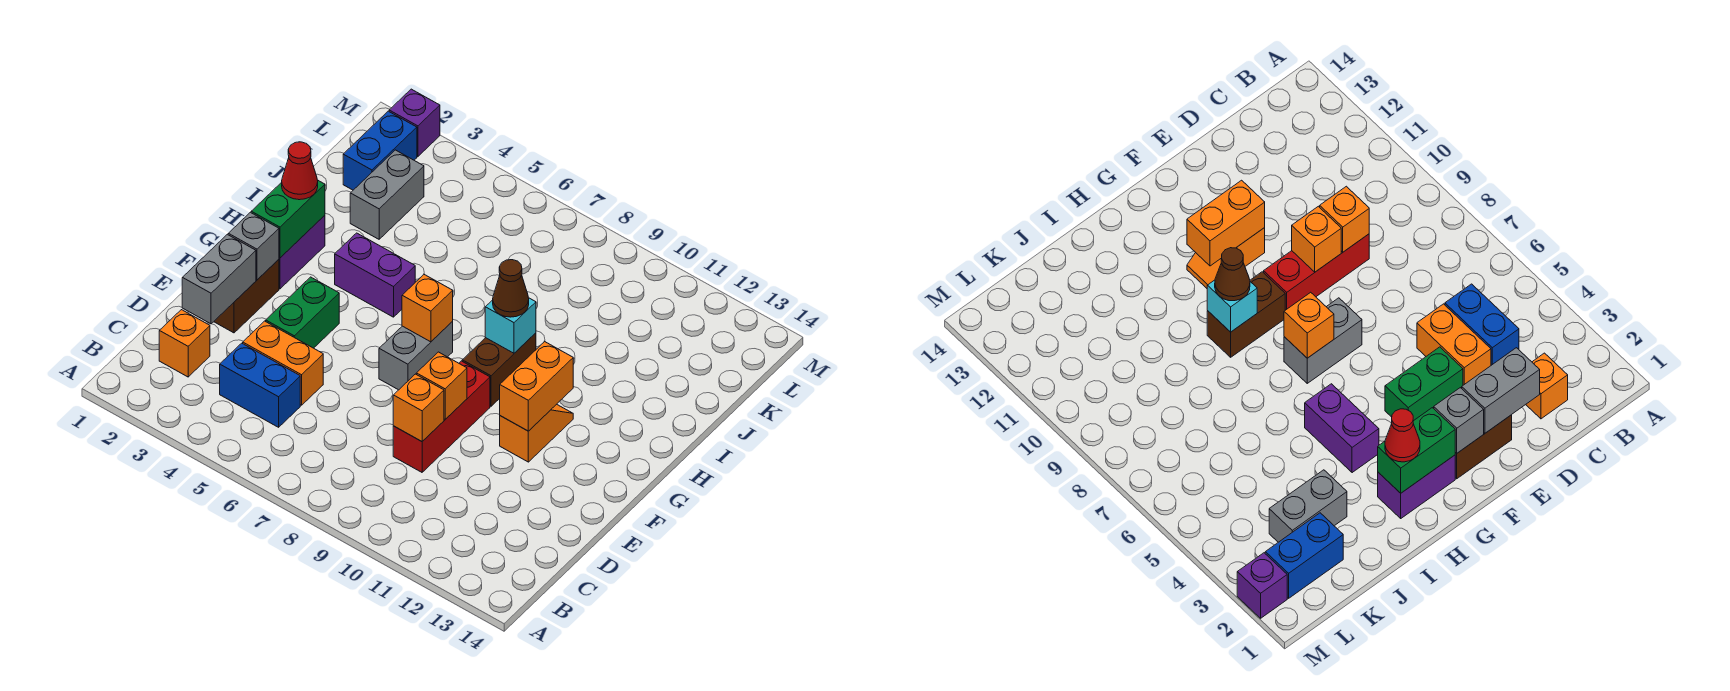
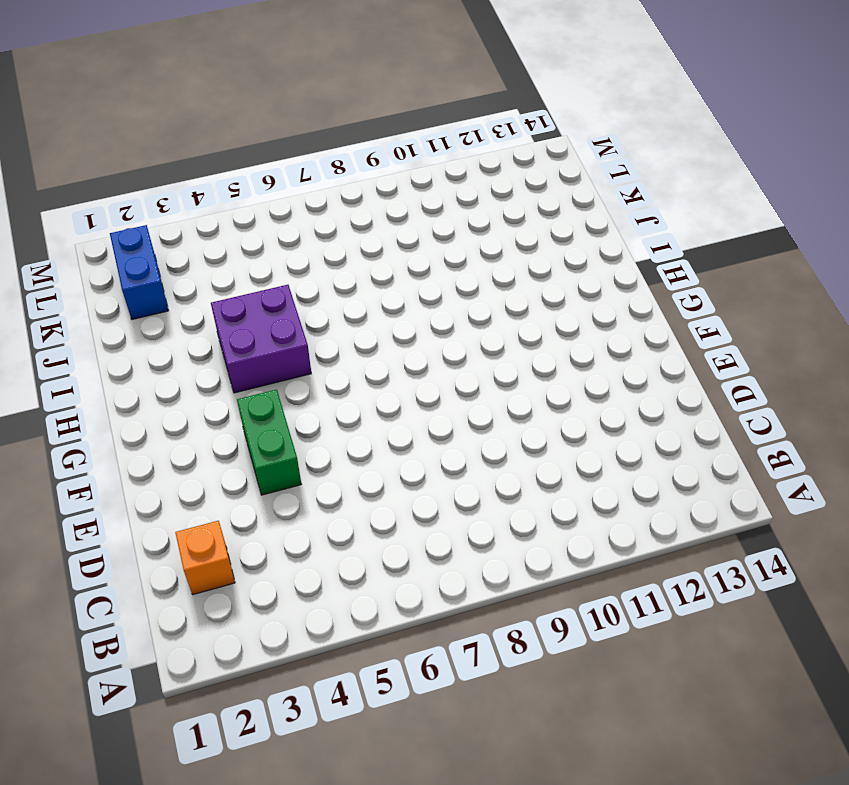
purple 2x2 brick [211,285,311,393] -> purple 1x2 brick [335,233,415,317]
none -> blue 1x2 brick [220,343,300,427]
none -> orange 1x2 brick [243,321,323,405]
none -> red 1x3 brick [393,361,490,472]

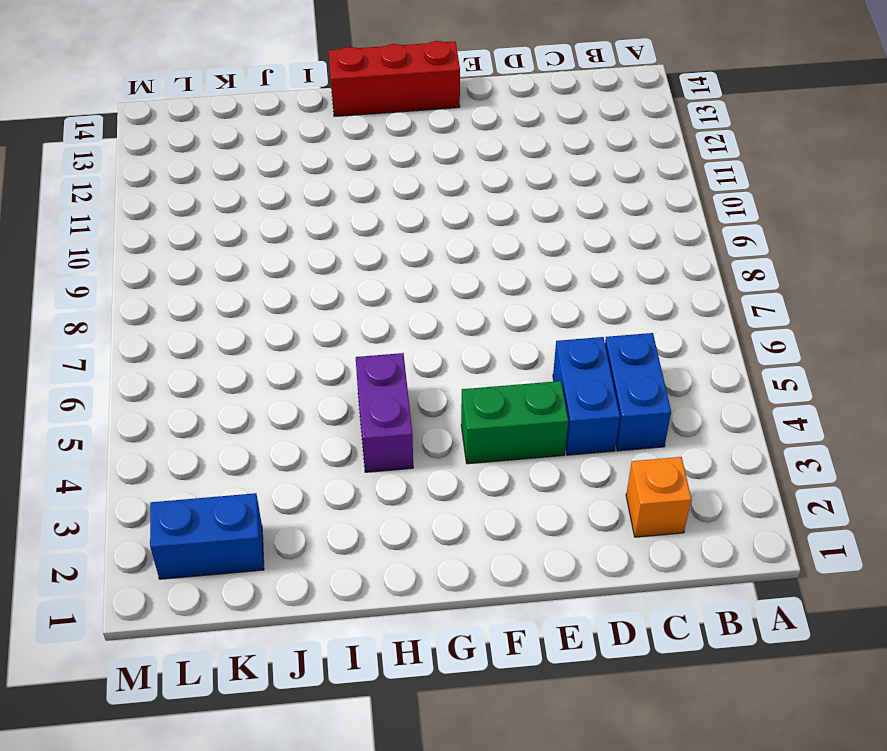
blue 1x2 brick [553,337,620,455] -> orange 1x2 brick [243,321,323,405]
red 1x3 brick [329,41,460,116] -> red 1x3 brick moved to [393,361,490,472]
none -> brown 1x2 brick [214,260,279,333]
none -> grey 1x2 brick [379,322,453,390]
none -> orange 1x2 slope [500,404,573,462]

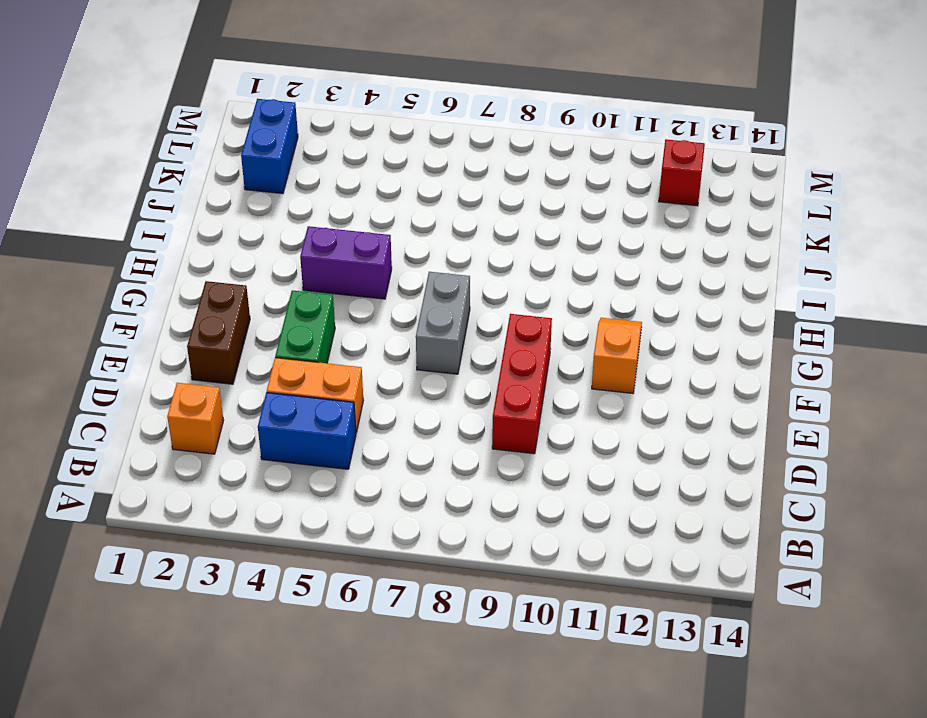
red 1x1 brick [659,139,705,206] -> none
none -> purple 1x2 brick [279,215,325,289]
none -> brown 1x2 brick [462,333,536,406]
none -> grey 1x2 brick [350,150,424,239]

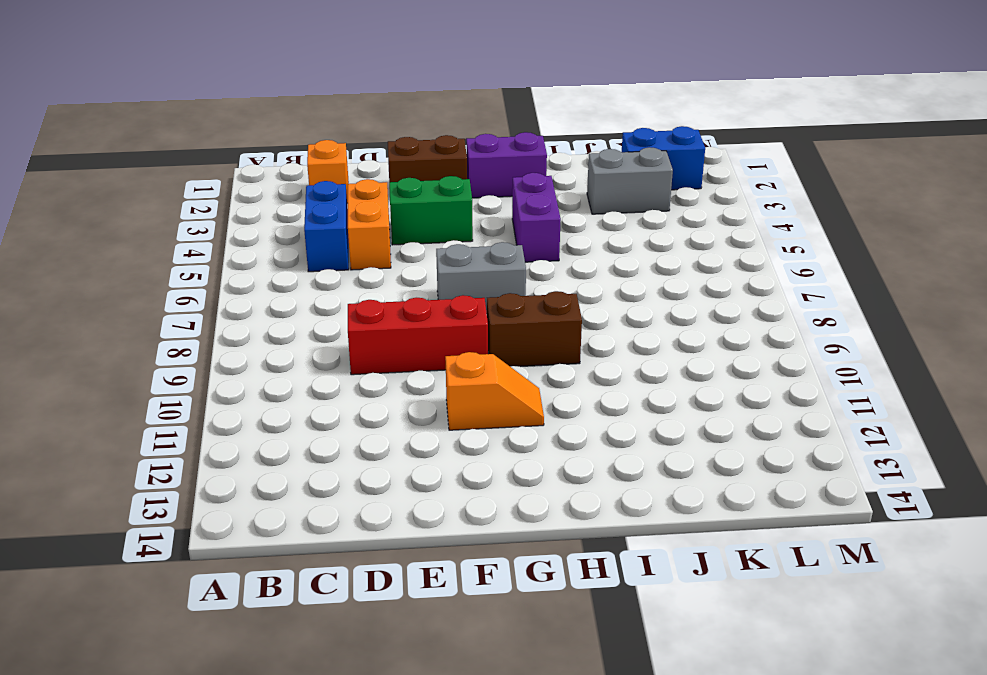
none -> purple 1x1 brick [389,89,440,157]
none -> grey 1x2 brick [182,234,256,324]
none -> orange 1x1 brick [393,374,444,441]

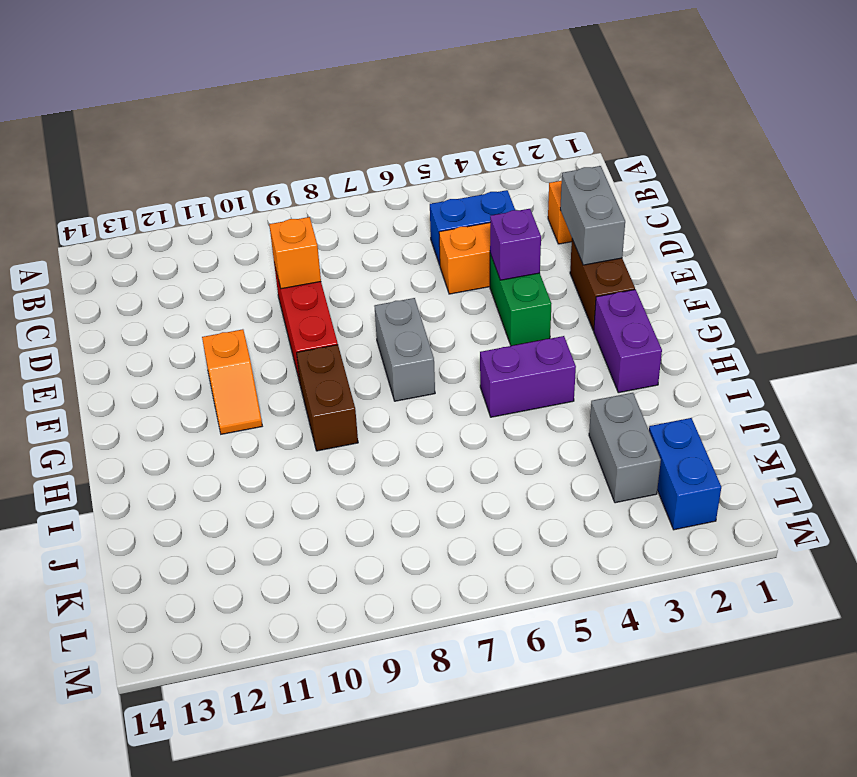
purple 1x1 brick [490,209,541,280] -> purple 1x1 brick moved to [389,89,440,157]
none -> orange 1x1 brick [416,352,467,419]
none -> grey 1x1 brick [228,212,279,280]
none -> orange 1x2 brick [500,342,573,431]

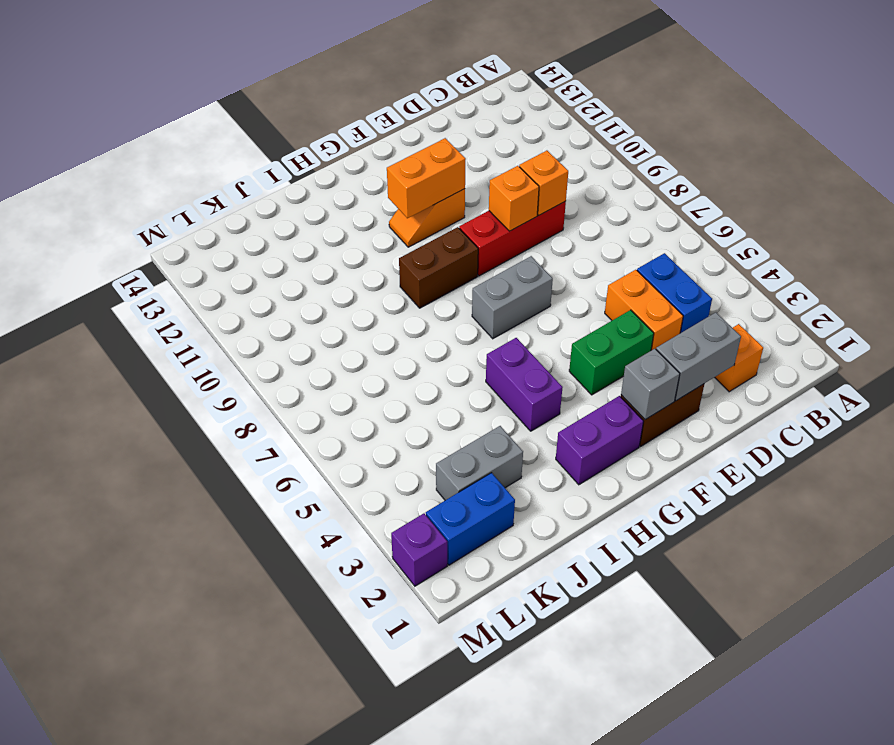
none -> green 1x2 brick [251,181,325,258]
none -> orange 1x1 brick [402,275,453,342]
none -> cyan 1x1 brick [485,298,536,353]

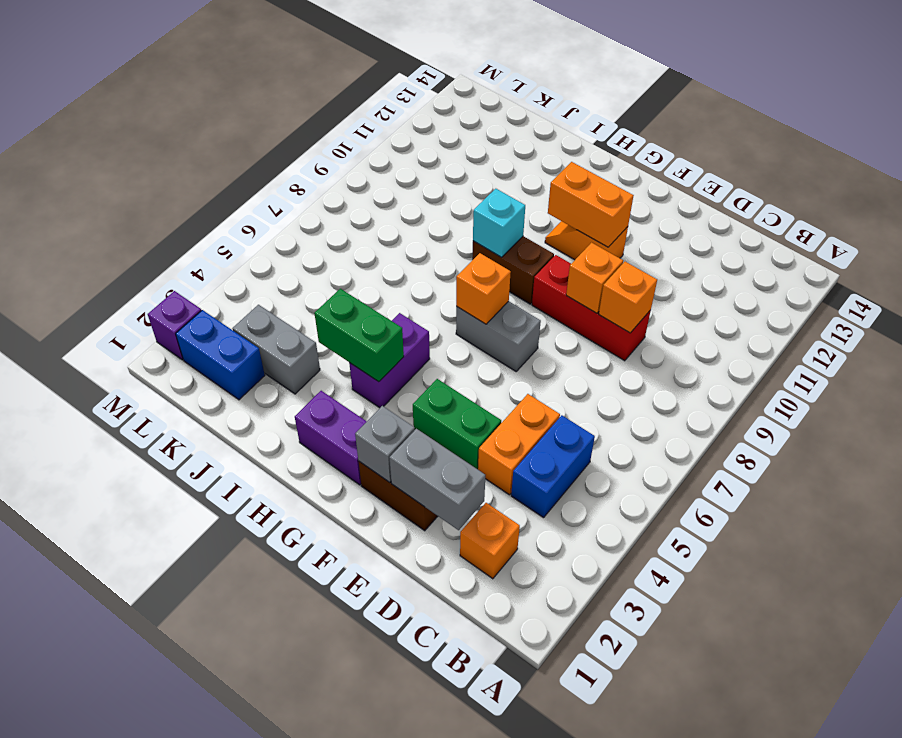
green 1x2 brick [314,289,404,382] -> green 1x2 brick moved to [251,181,325,258]
none -> red 1x1 cone [282,142,318,200]
none -> brown 1x1 cone [493,260,529,317]

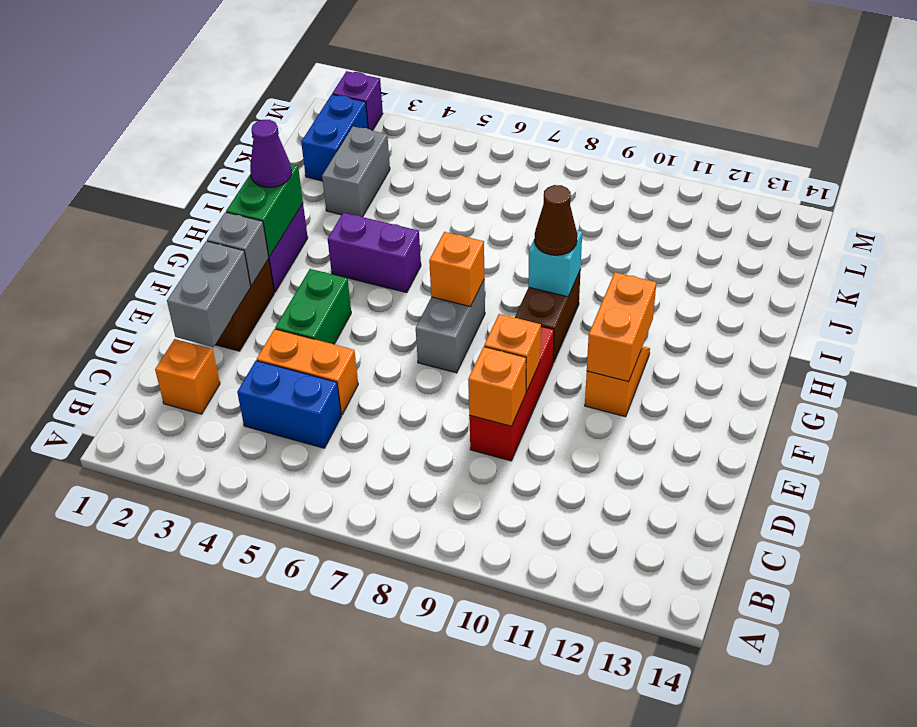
purple 1x1 cone [250,120,291,188] -> red 1x1 cone [282,142,318,200]

